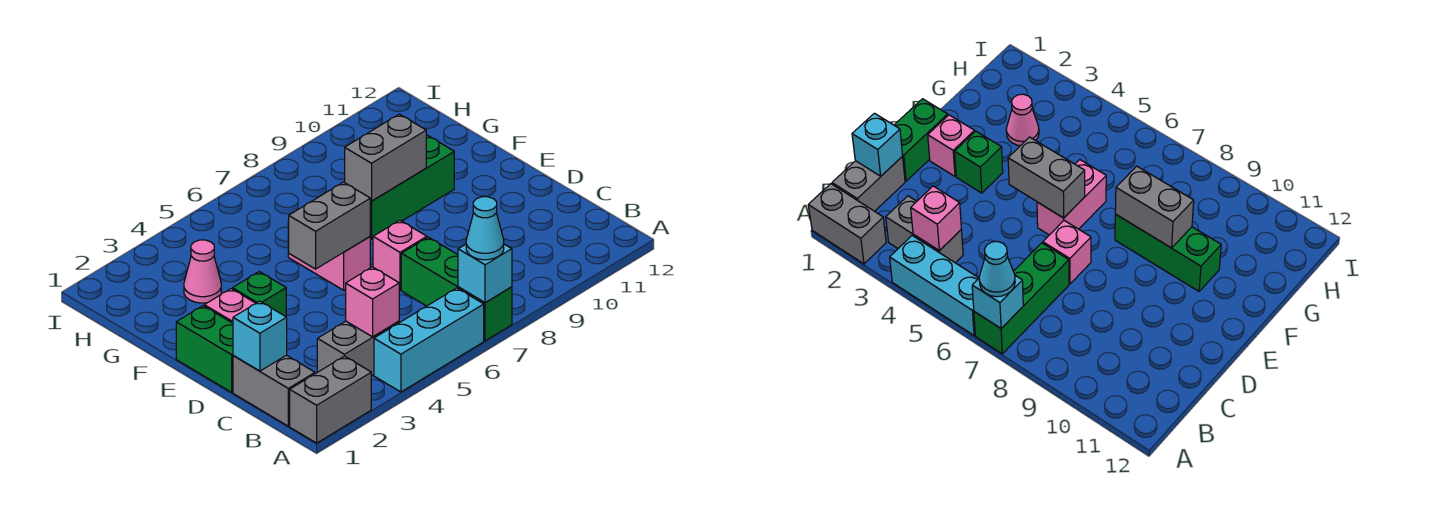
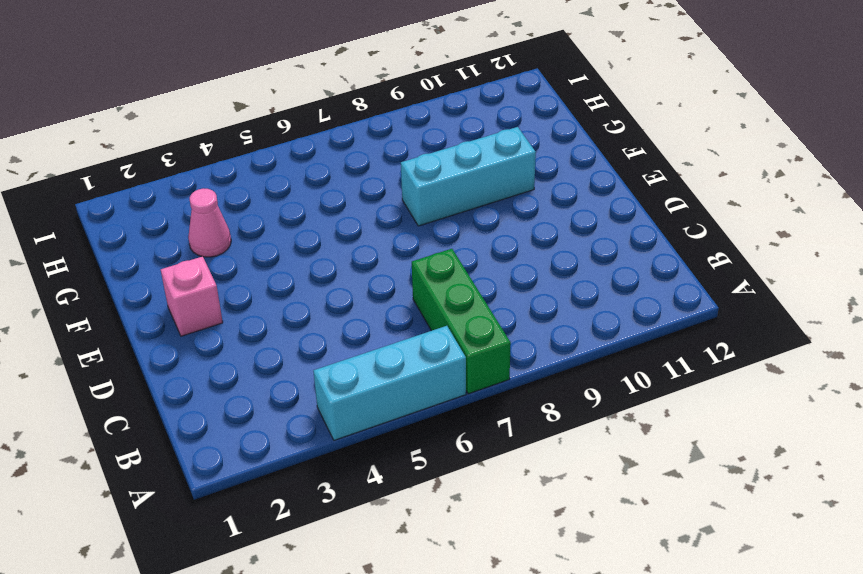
cyan 1x3 brick [401,127,536,226] -> green 1x3 brick [370,135,454,239]
none -> grey 1x2 brick [290,356,371,443]
none -> grey 1x2 brick [233,355,315,426]
none -> grey 1x2 brick [317,321,399,376]

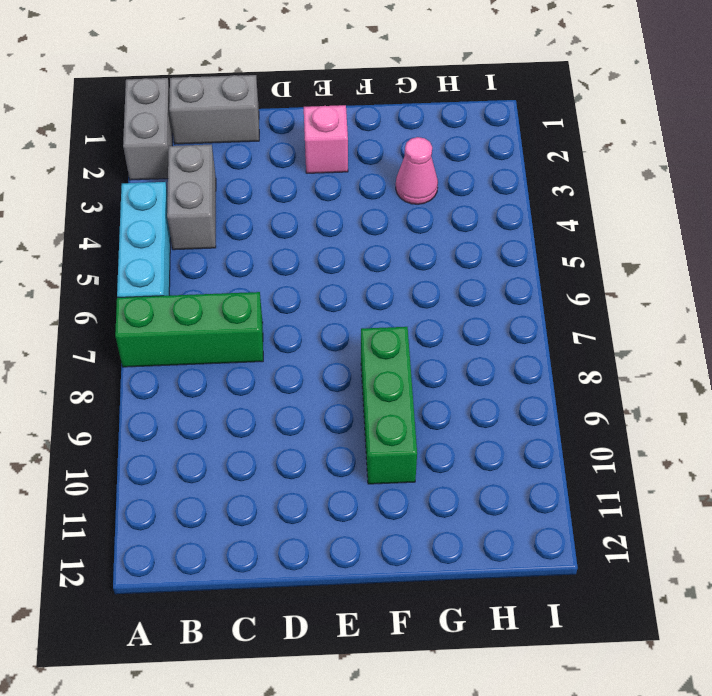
none -> green 1x2 brick [176,306,233,392]
none -> pink 1x1 brick [373,220,427,290]
none -> green 1x1 brick [232,272,286,316]

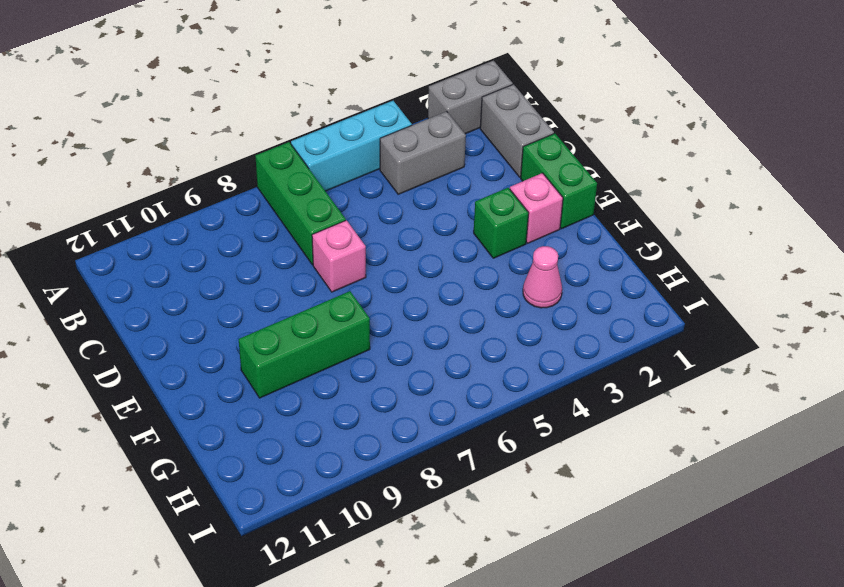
none -> pink 1x2 brick [288,220,370,290]
none -> cyan 1x1 brick [458,244,512,303]
none -> pink 1x1 brick [346,267,399,337]

